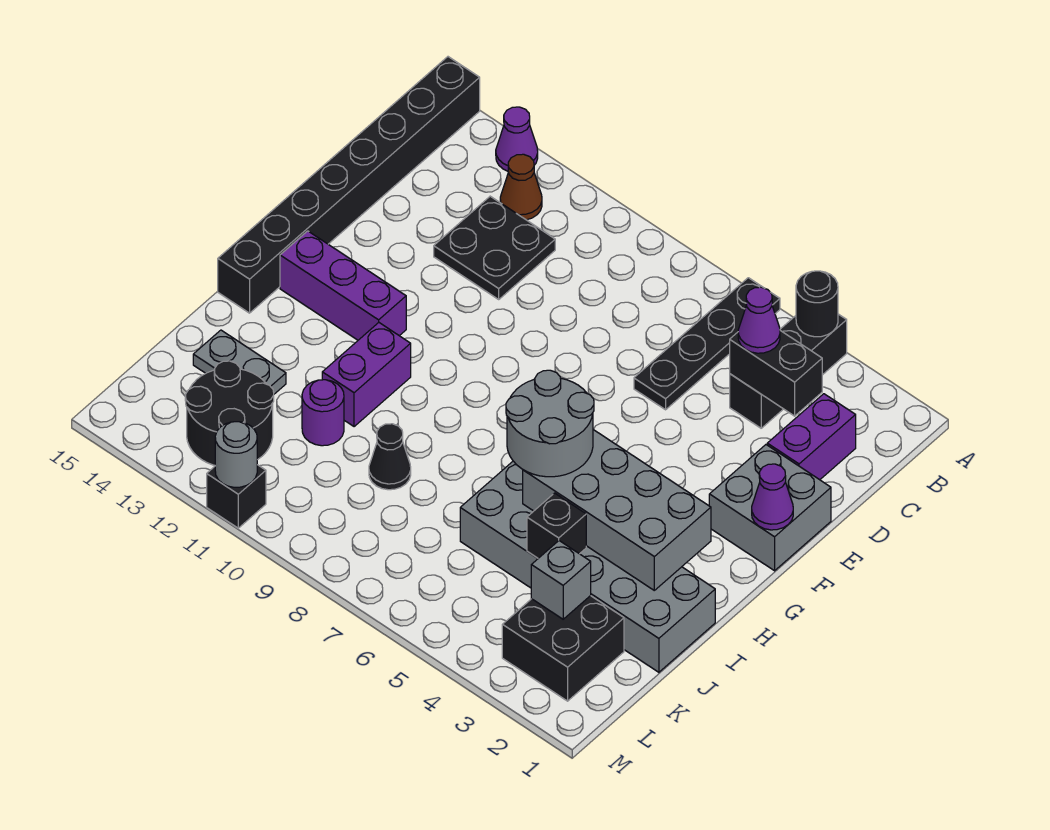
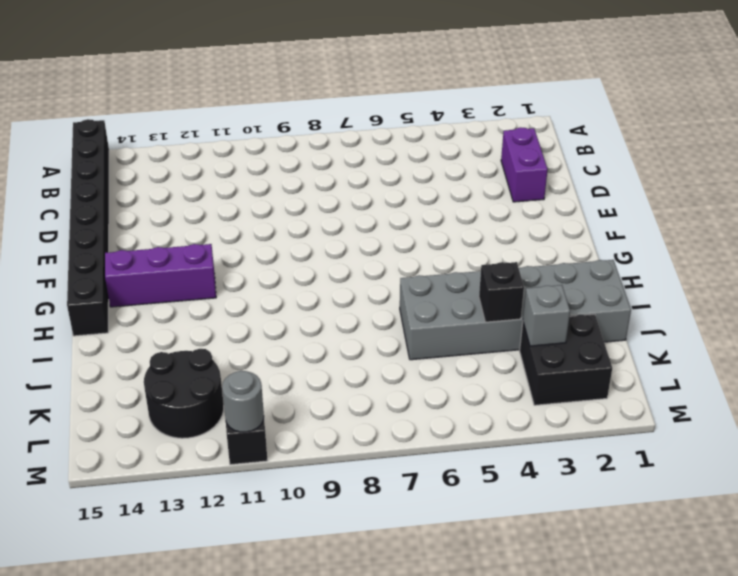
none -> black 1x3 brick [730,314,847,428]
none -> black 1x4 plate [634,278,780,410]
none -> purple 1x1 cone [496,107,538,171]

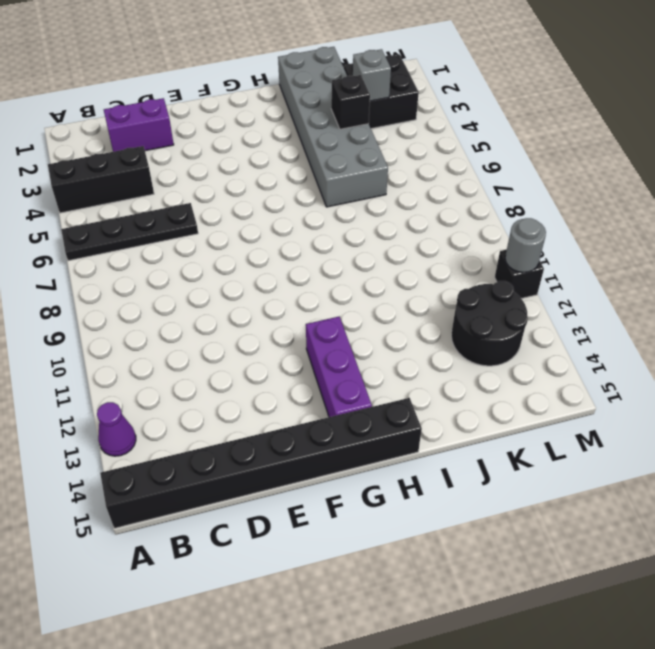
none -> brown 1x1 cone [500,154,542,220]
none -> black 2x2 plate [434,196,555,299]
none -> grey 2x2 brick [709,445,831,571]

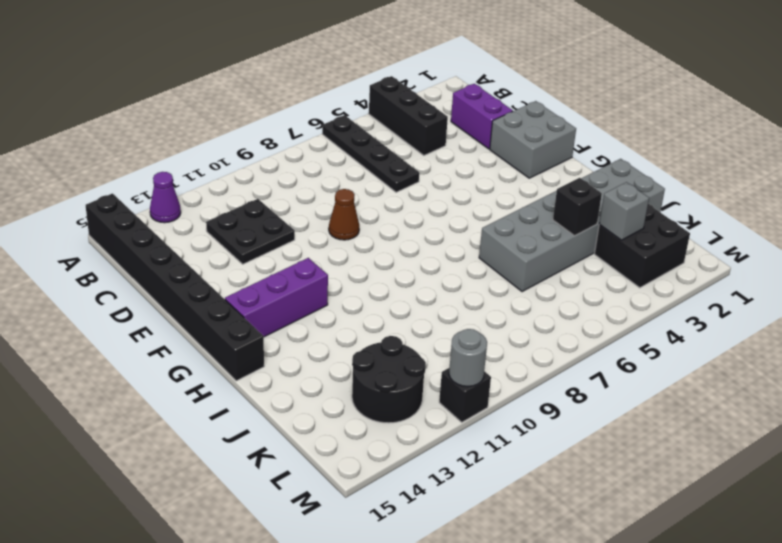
brown 1x1 cone [329,189,359,240] -> brown 1x1 cone moved to [500,154,542,220]
none -> purple 1x2 brick [322,323,411,427]
none -> black 1x1 cone [369,424,411,490]
none -> purple 1x1 round brick [302,380,344,446]

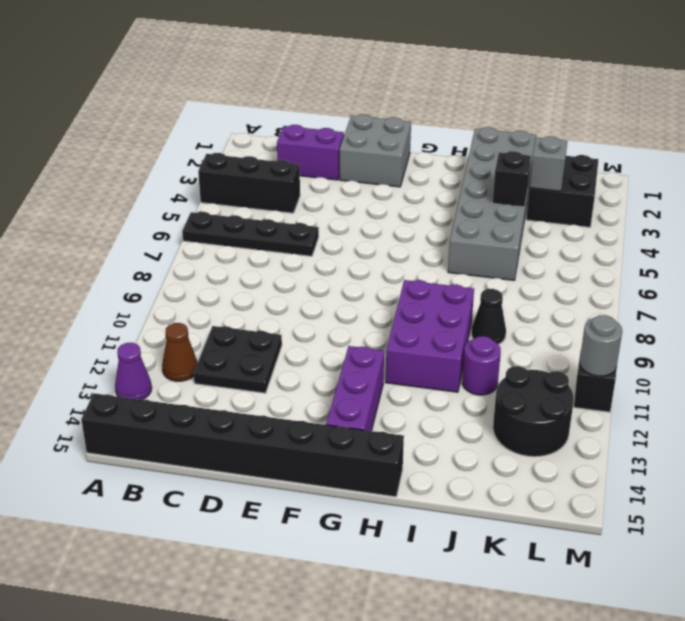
purple 2x3 brick [385,280,474,392] -> purple 1x2 brick [322,323,411,427]
none -> grey 1x2 plate [193,330,286,394]
none -> black 1x1 round brick [796,271,838,337]
none -> black 1x2 brick [730,331,822,416]

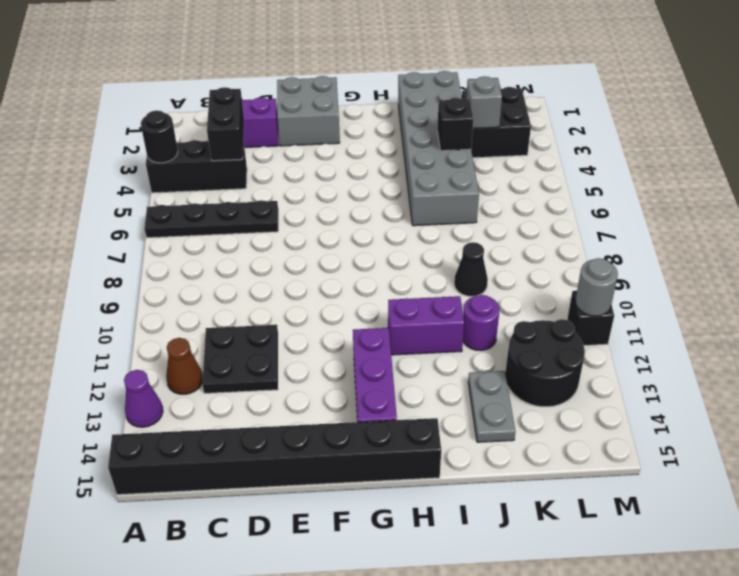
none -> purple 1x1 cone [752,464,793,530]
none -> grey 2x4 brick [523,430,711,590]
none -> purple 1x1 cone [738,287,780,353]

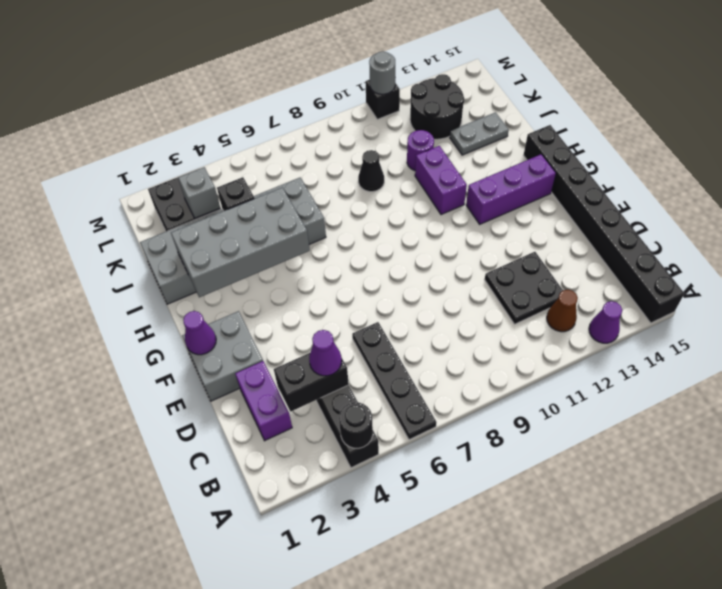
none -> grey 2x2 round brick [506,370,594,477]

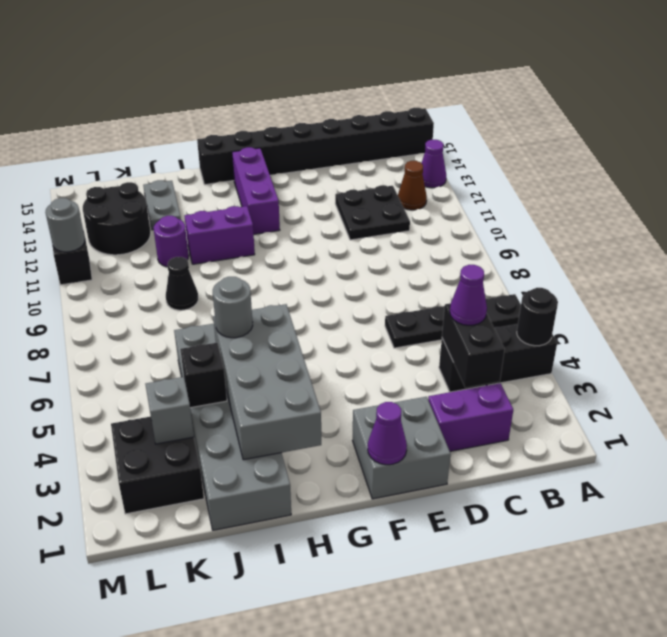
grey 1x1 round brick [213,277,253,338] -> grey 2x2 round brick [506,370,594,477]

